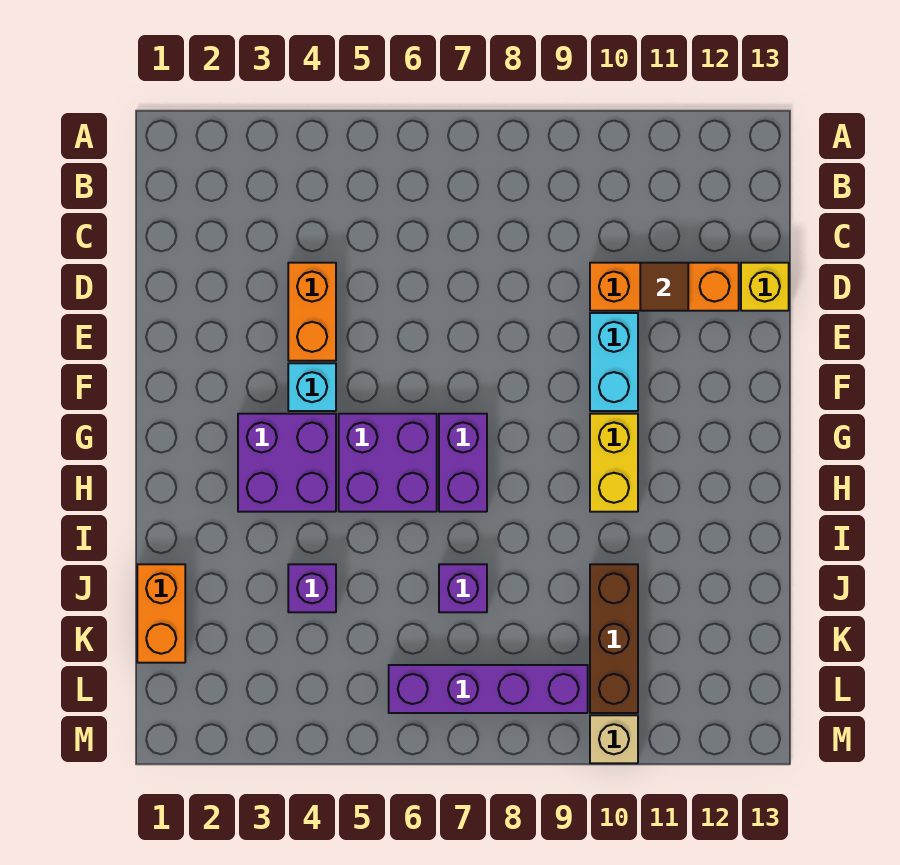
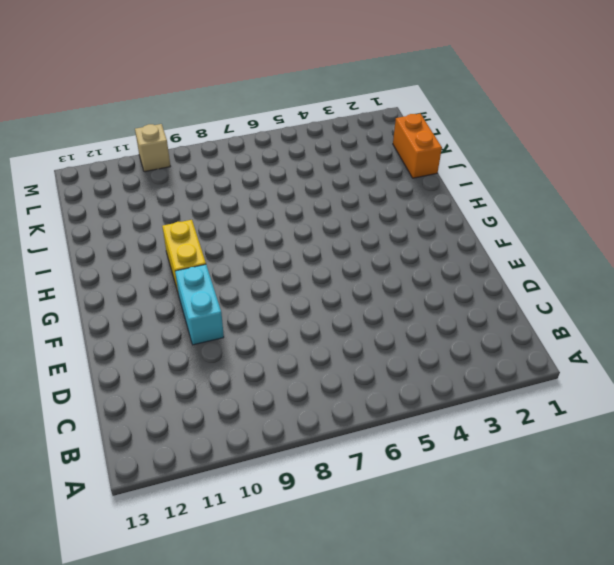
none -> orange 1x2 brick [288,263,336,361]
none -> orange 1x3 brick [590,263,739,311]
none -> yellow 1x1 brick [741,263,789,311]

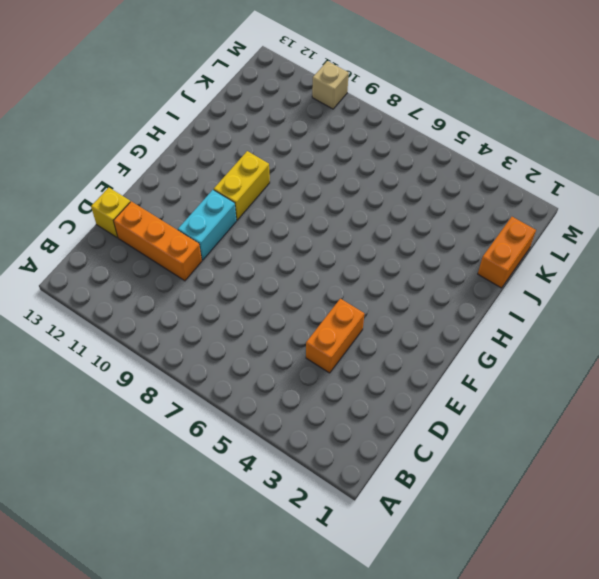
none -> cyan 1x1 brick [288,363,336,411]
none -> purple 2x2 brick [238,414,336,512]
none -> purple 2x2 brick [339,414,437,512]

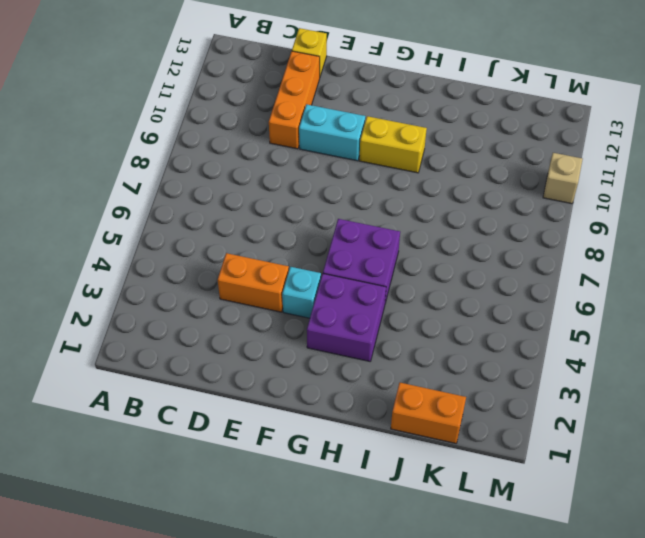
none -> purple 1x2 brick [439,414,487,512]
none -> purple 1x1 brick [288,564,336,612]
none -> purple 1x1 brick [439,564,487,612]

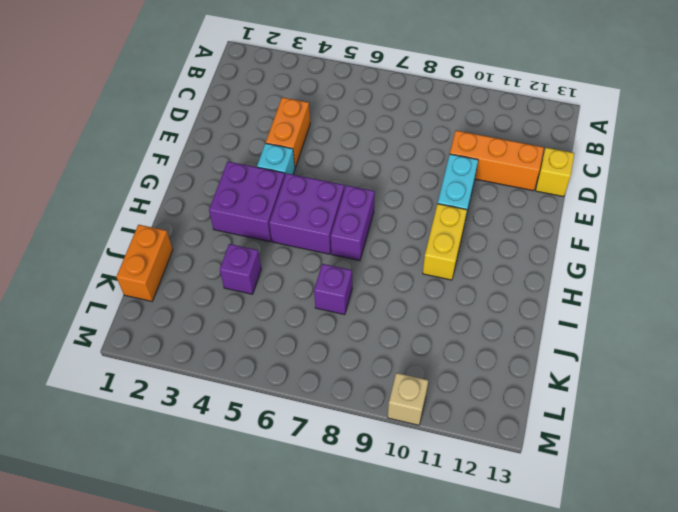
none -> brown 1x3 brick [590,564,638,713]
none -> purple 1x4 brick [389,665,588,713]
none -> brown 1x1 tile [640,263,688,311]

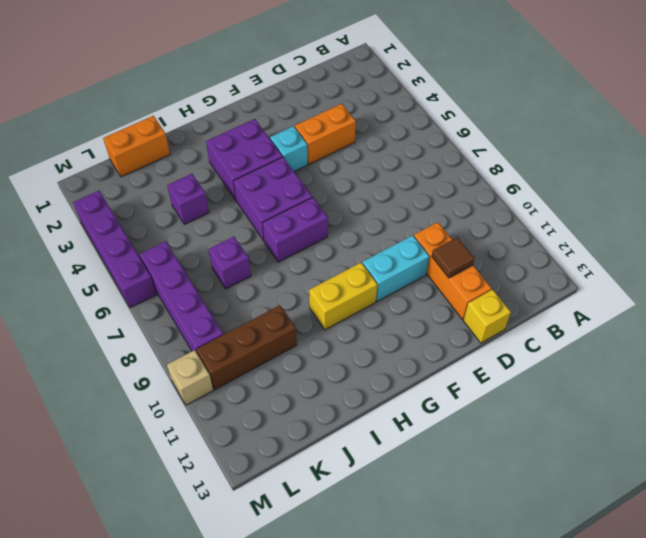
purple 1x4 brick [73,191,156,308] -> none

